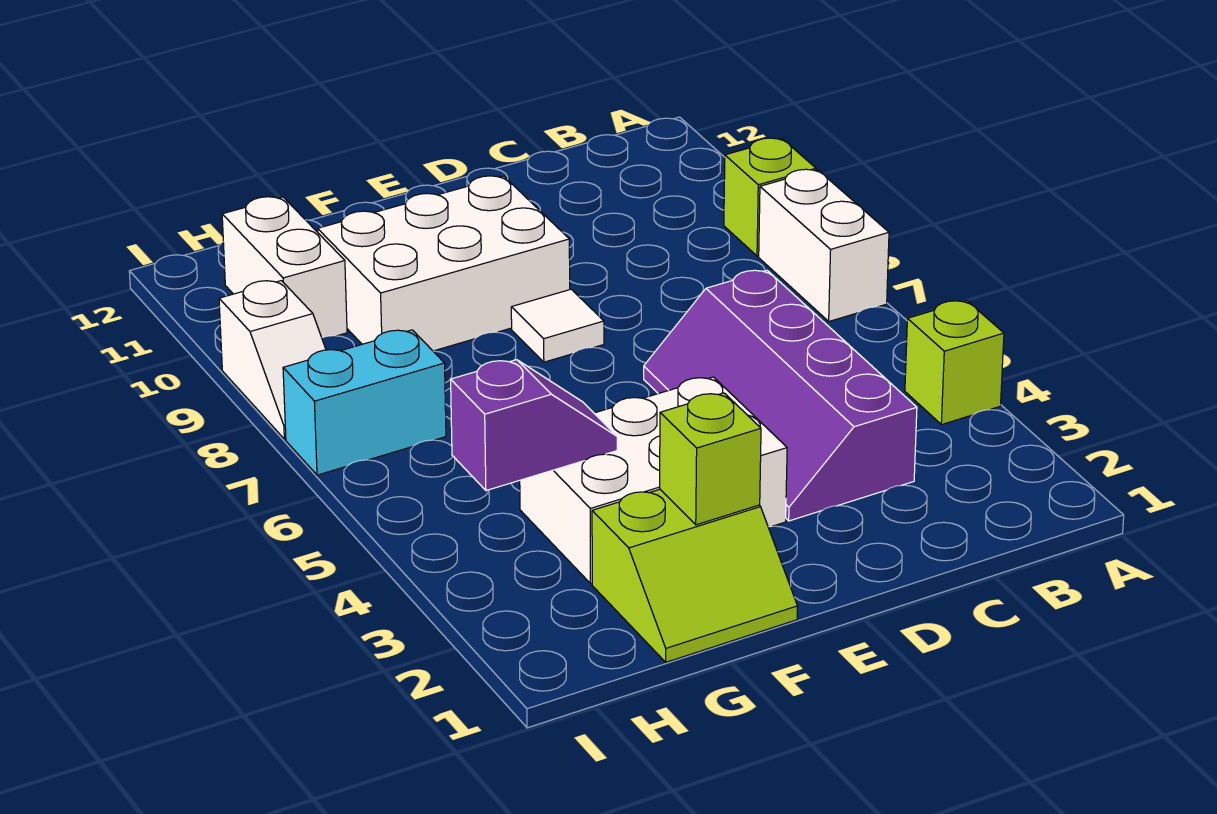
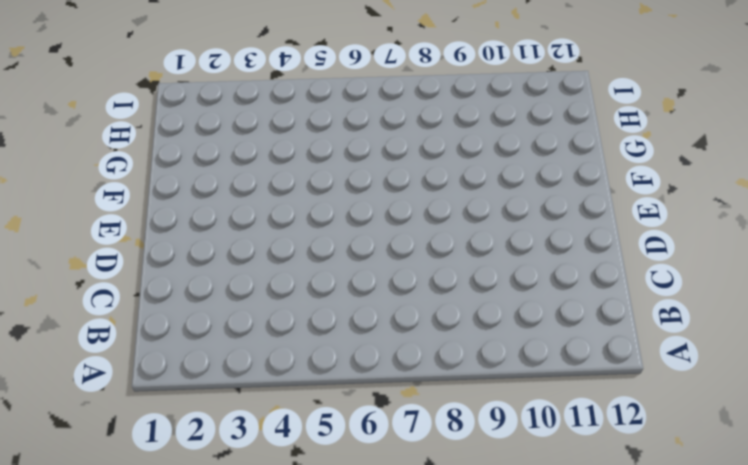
none -> lime 1x1 brick [905,301,1004,425]
none -> white 1x2 brick [759,169,889,321]
none -> lime 1x1 brick [724,138,816,256]

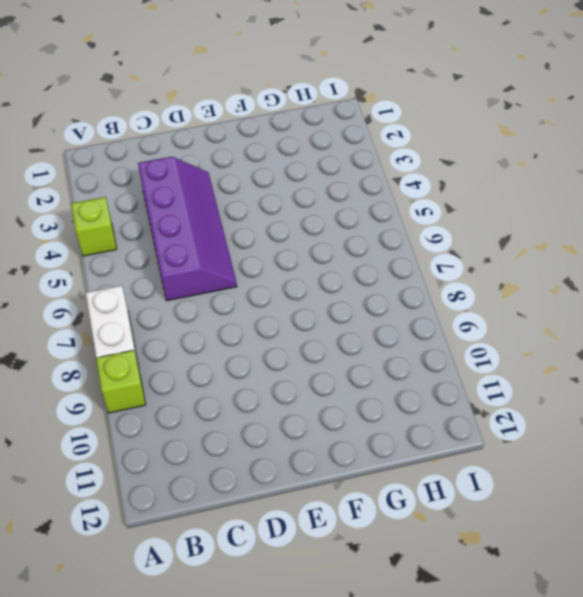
none -> white 2x3 brick [520,377,787,584]
none -> white 1x1 tile [511,289,604,362]
none -> white 2x3 brick [318,176,570,351]

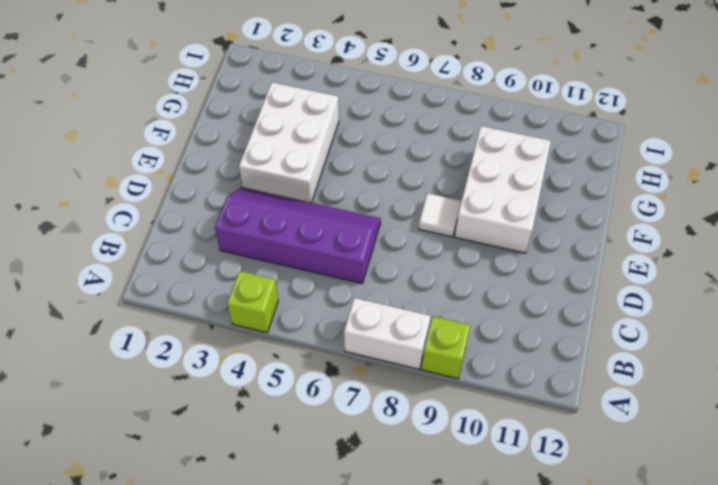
none -> lime 2x2 slope [592,489,798,662]
none -> cyan 1x2 brick [283,330,446,475]
none -> white 1x2 brick [222,197,347,338]

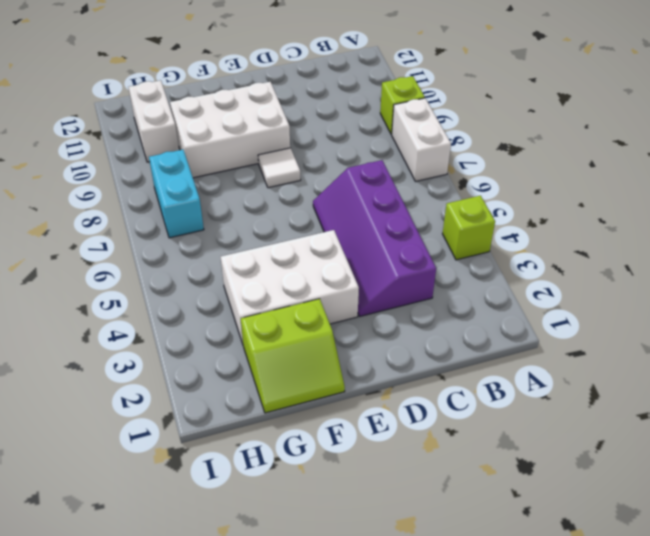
cyan 1x2 brick [149,150,204,238] -> cyan 1x2 brick turned to [283,330,446,475]
none -> white 1x2 slope [219,281,326,439]
none -> lime 1x1 brick [660,393,761,525]
none -> purple 1x2 slope [451,360,617,491]

